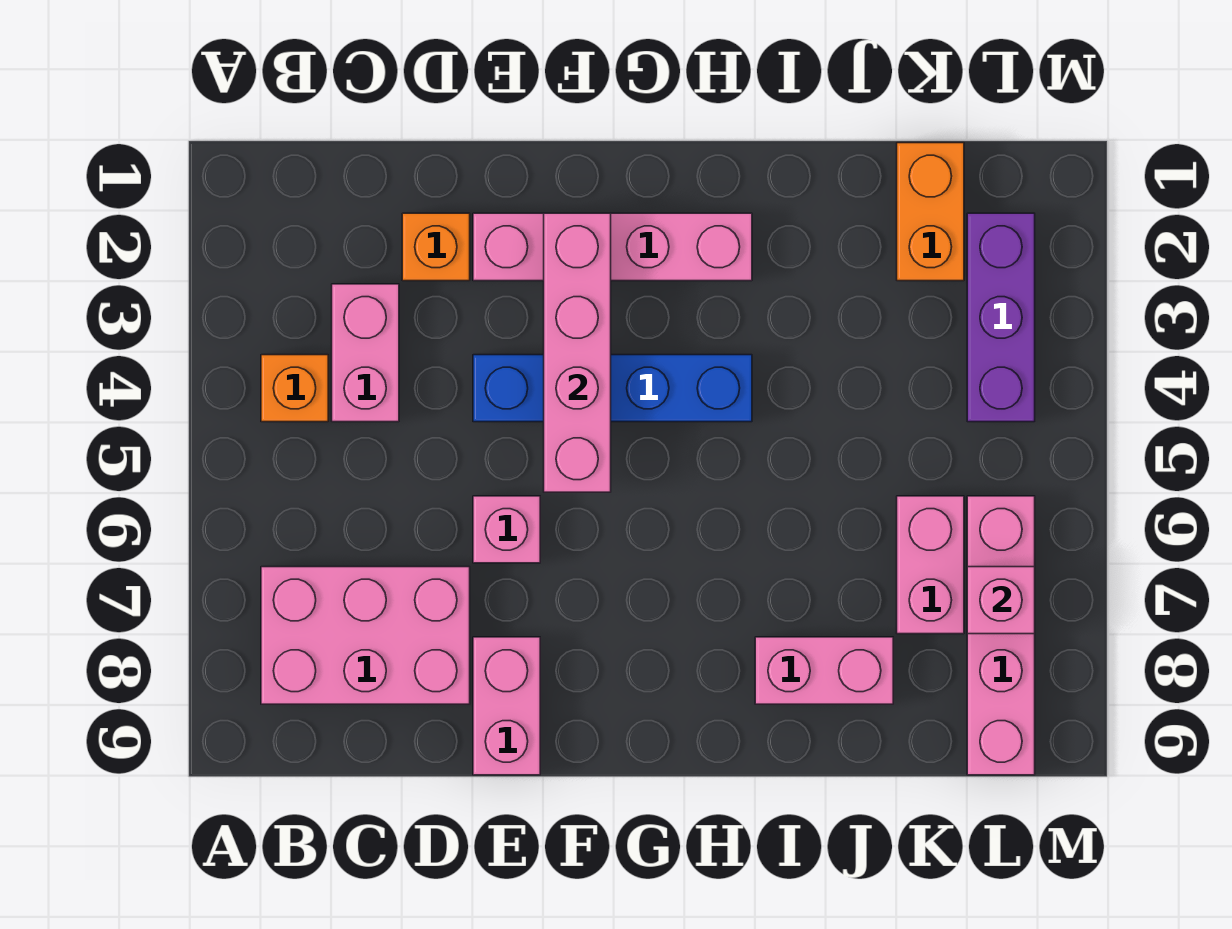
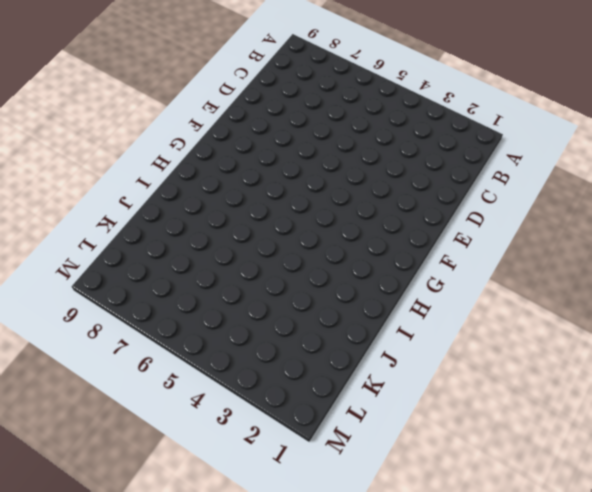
none -> orange 1x1 brick [261,355,328,422]
none -> pink 2x3 brick [261,567,470,704]
none -> pink 1x2 brick [332,284,399,422]

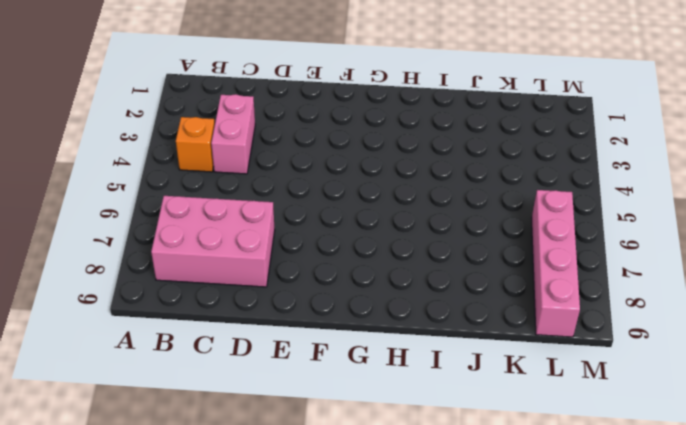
none -> orange 1x1 brick [402,213,470,281]
none -> pink 1x4 brick [473,213,752,281]
none -> blue 1x4 brick [473,355,752,422]

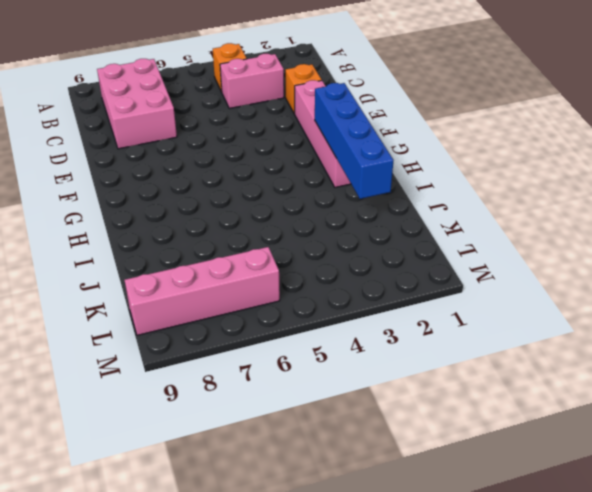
blue 1x4 brick [315,83,394,199] -> blue 1x4 brick moved to [473,355,752,422]
none -> pink 1x1 brick [473,496,540,563]
none -> pink 1x2 brick [473,637,540,775]
none -> pink 1x2 brick [755,637,893,704]

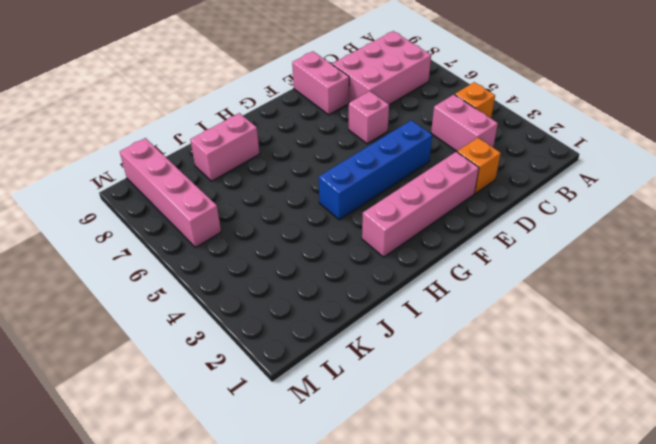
none -> orange 1x2 brick [897,143,964,281]
none -> pink 1x2 brick [897,496,964,634]
none -> purple 1x3 brick [967,213,1035,422]

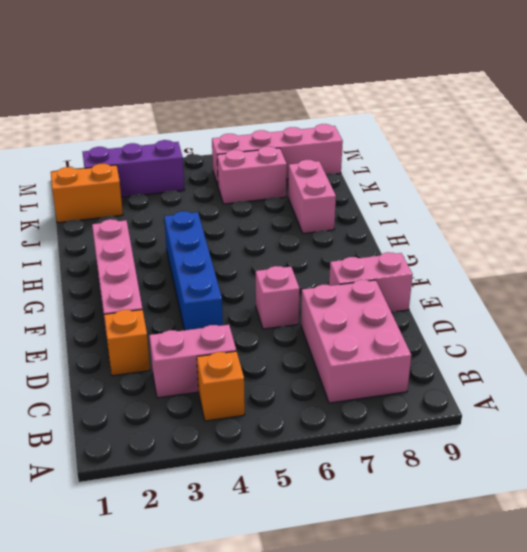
none -> pink 1x4 brick [544,213,611,492]
none -> pink 1x1 brick [967,567,1035,634]

